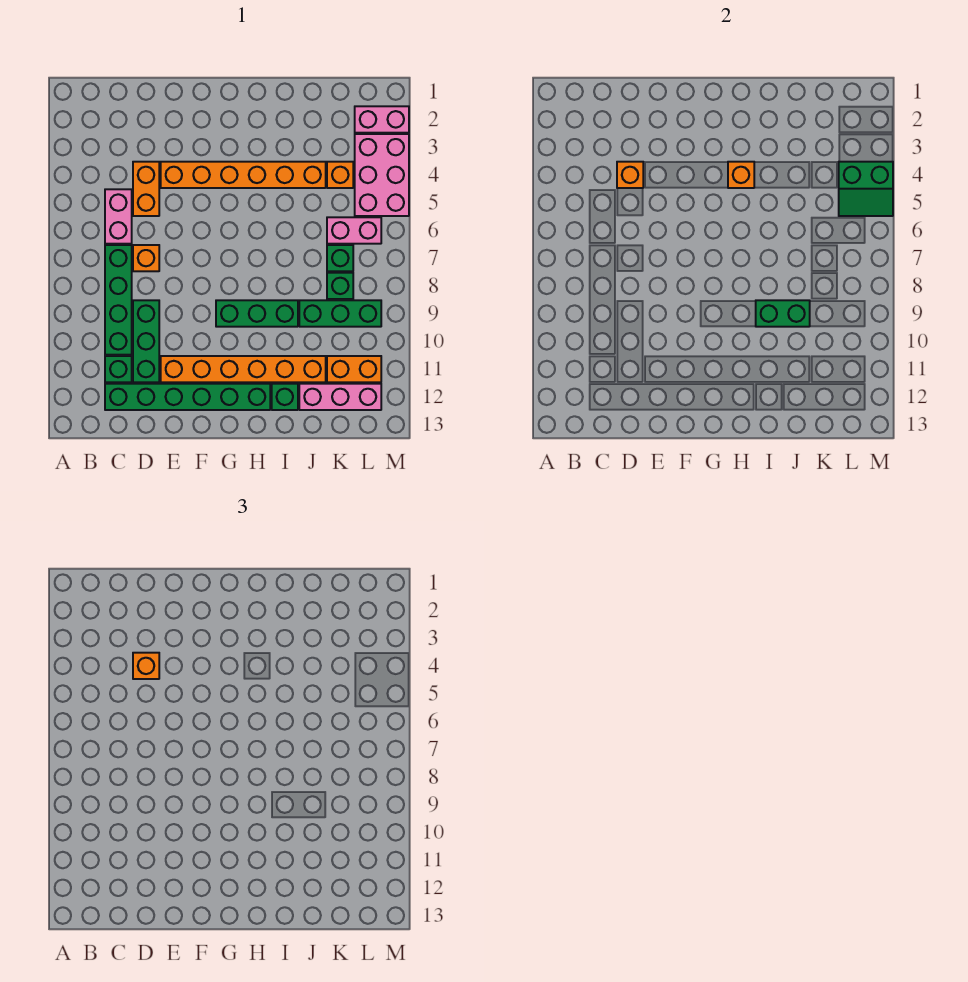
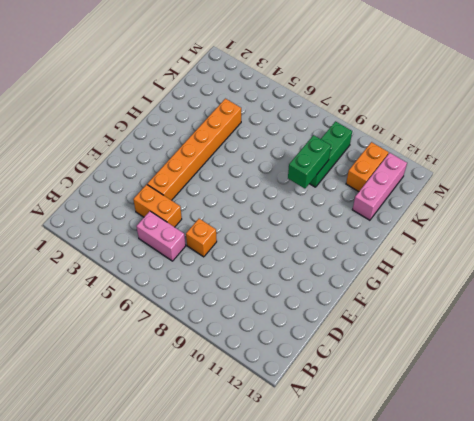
none -> green 1x4 brick [105,245,132,355]
none -> green 1x1 brick [105,356,132,382]
none -> green 1x6 brick [105,384,270,410]

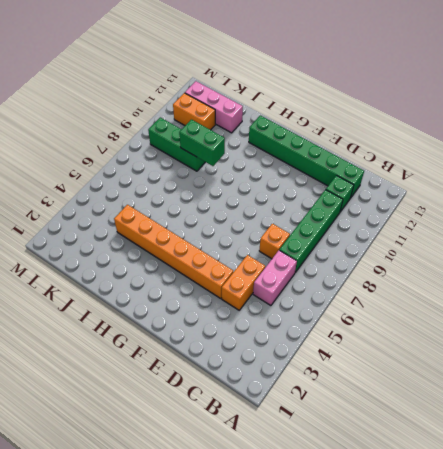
none -> green 1x3 brick [133,300,159,382]
none -> orange 1x6 brick [161,356,326,382]
none -> green 1x3 brick [216,300,298,327]

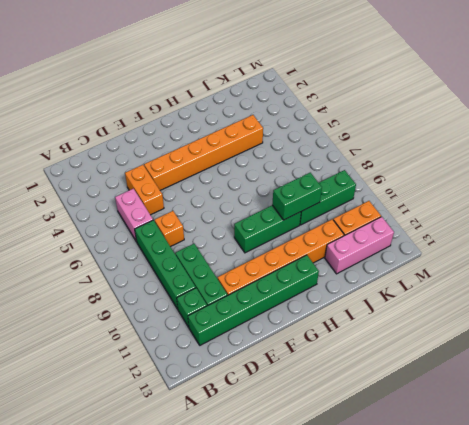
none -> green 1x1 brick [272,384,298,410]
none -> orange 1x1 brick [327,162,353,188]
none -> pink 1x2 brick [327,217,381,244]

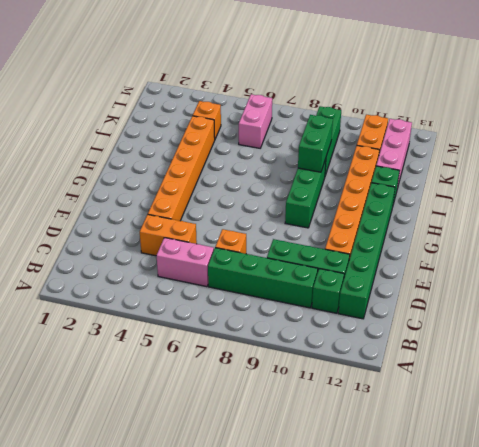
none -> green 1x1 brick [327,245,353,271]
none -> green 1x1 brick [327,273,353,299]
none -> pink 1x2 brick [355,106,409,133]

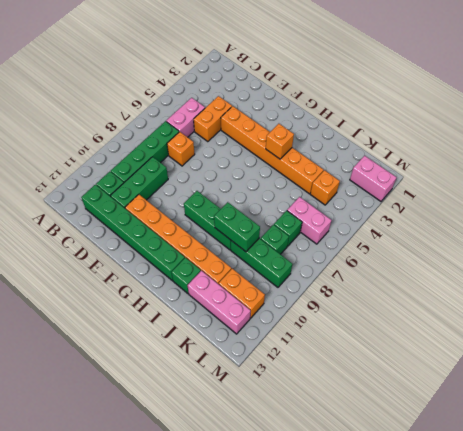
none -> pink 2x3 brick [355,134,409,216]
none -> orange 1x1 brick [617,162,643,188]
none -> green 2x2 slope [839,162,893,216]

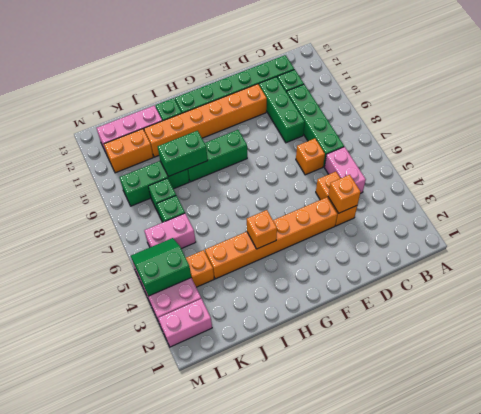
none -> orange 1x1 brick [133,653,159,679]

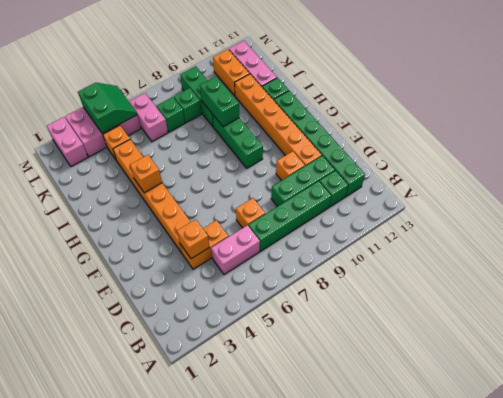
orange 1x1 brick [276,151,305,180] -> orange 1x1 brick moved to [133,653,159,679]

